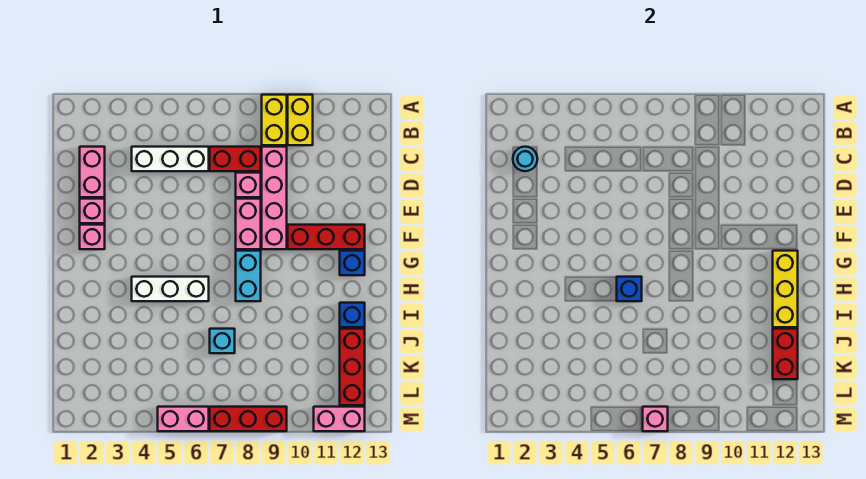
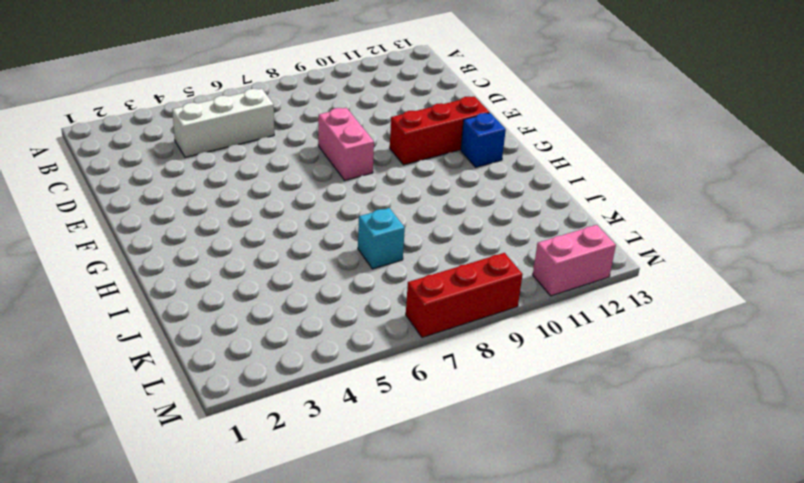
none -> yellow 1x2 brick [262,95,287,145]
none -> yellow 1x2 brick [288,95,313,145]
none -> pink 1x2 brick [80,147,105,197]

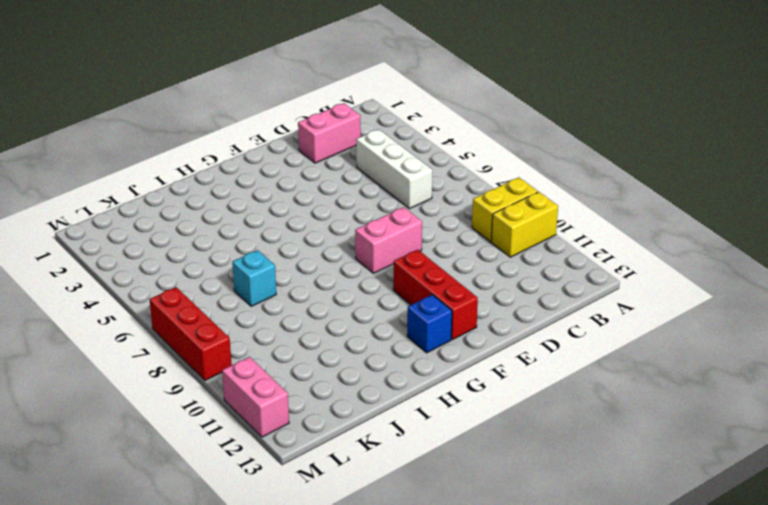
none -> red 1x2 brick [210,147,261,171]
none -> pink 1x4 brick [262,147,287,249]
none -> pink 1x1 brick [236,173,261,197]

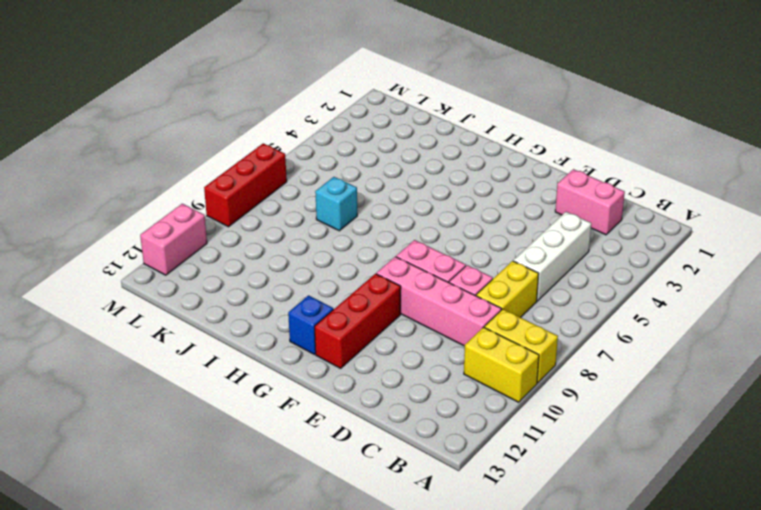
yellow 1x2 brick [476,261,539,318] -> red 1x2 brick [210,147,261,171]
none -> pink 1x1 brick [80,199,105,223]
none -> pink 1x1 brick [80,225,105,249]
none -> cyan 1x2 brick [236,251,261,301]

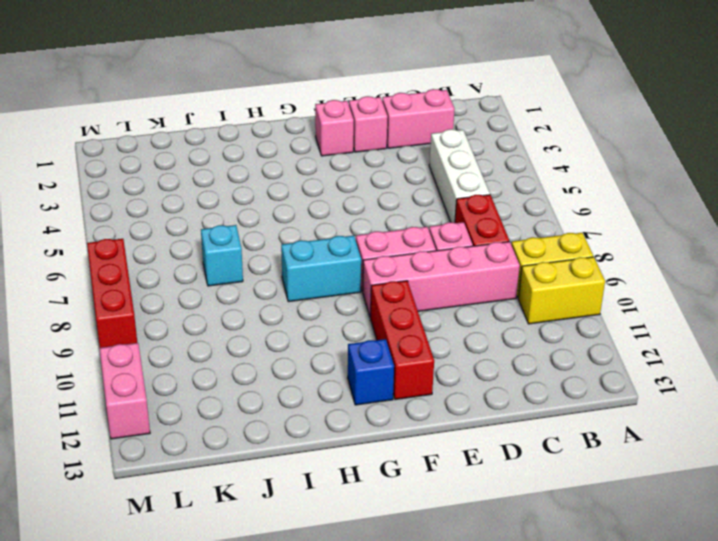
none -> white 1x3 brick [132,277,209,301]
none -> blue 1x1 brick [340,303,365,327]
none -> red 1x3 brick [340,329,365,405]

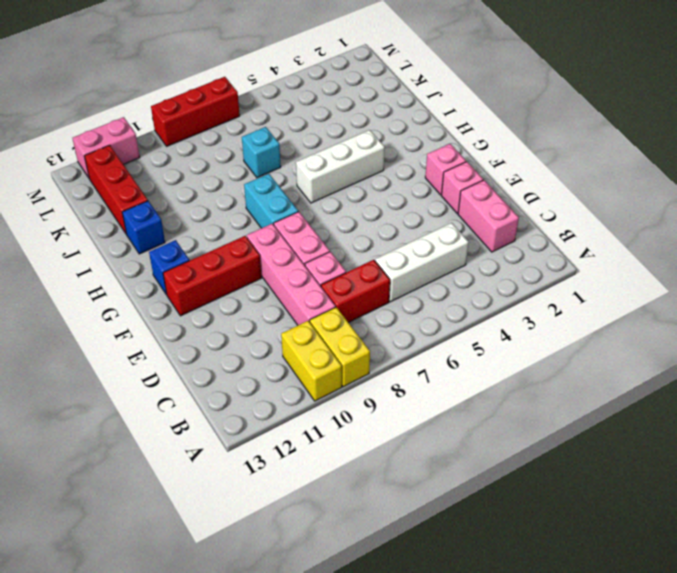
none -> pink 1x2 brick [158,407,209,431]
none -> cyan 1x1 round brick [513,147,537,171]
none -> yellow 1x3 brick [773,251,798,327]

